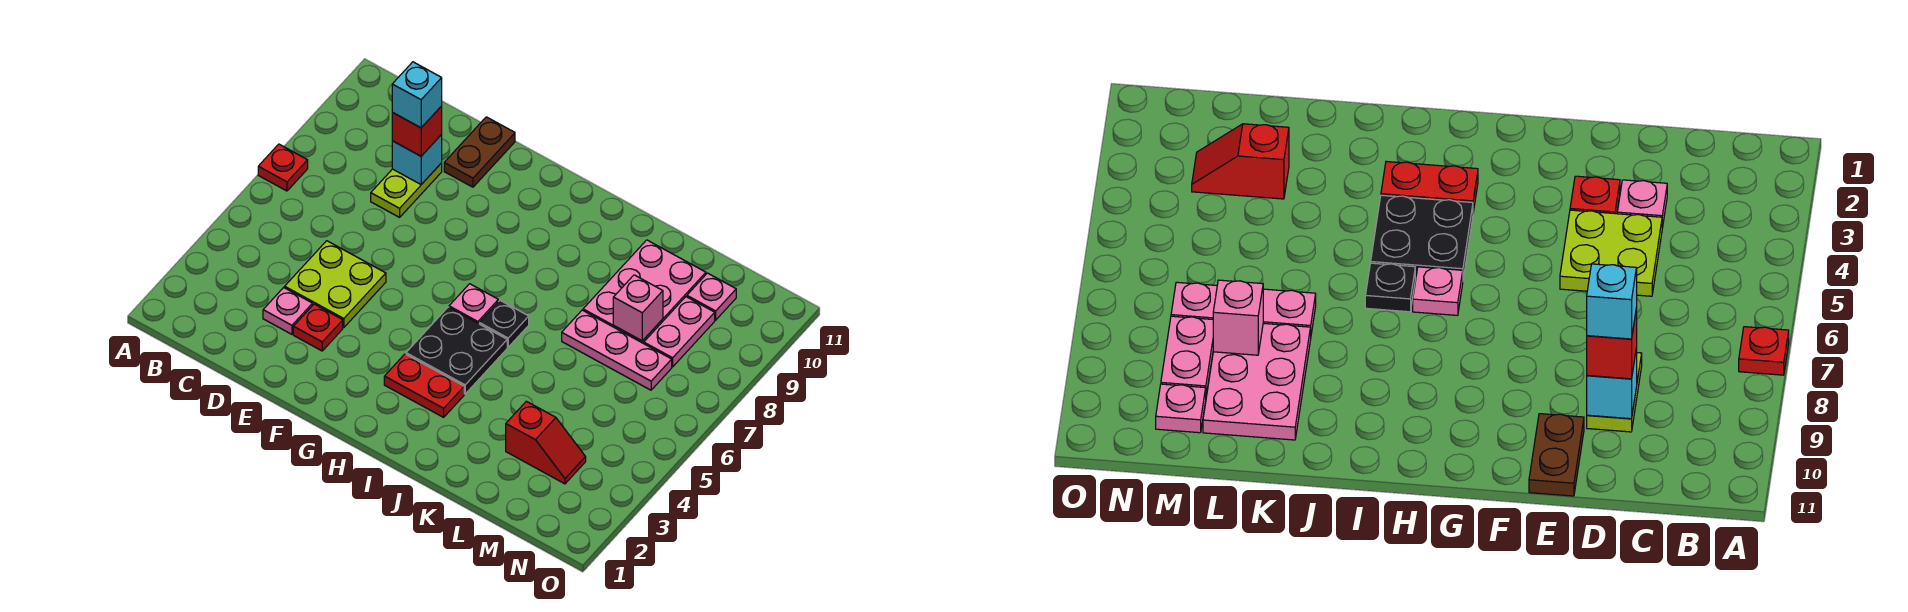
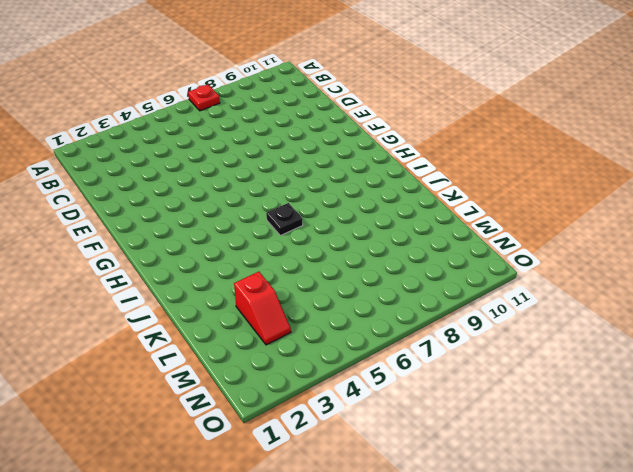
none -> pink 1x1 plate [263,288,312,334]
none -> lime 2x2 plate [285,241,386,328]
none -> lime 1x2 plate [371,163,442,217]

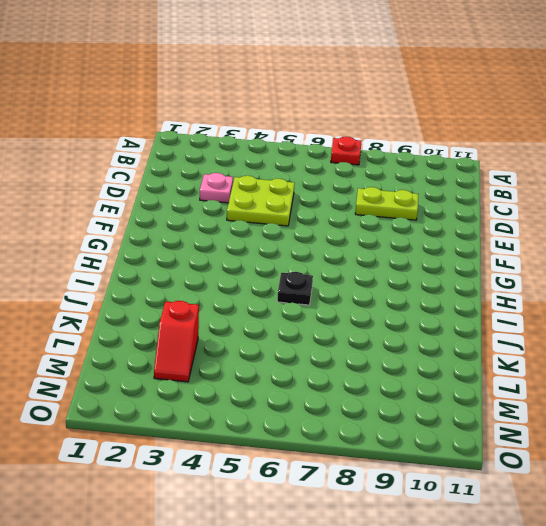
none -> red 1x1 plate [293,304,343,351]
none -> brown 1x2 plate [444,117,515,187]
none -> red 1x2 plate [384,354,464,417]

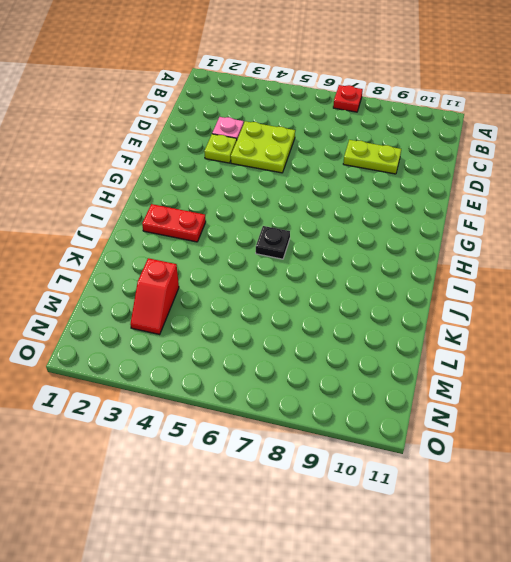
lime 1x1 plate [204,134,237,163] -> red 1x1 plate [293,304,343,351]
red 1x2 plate [142,204,206,242] -> red 1x2 plate turned to [384,354,464,417]
none -> brown 1x2 plate [444,117,515,187]
none -> black 2x2 plate [406,307,507,394]
none -> pink 1x1 plate [449,284,498,324]

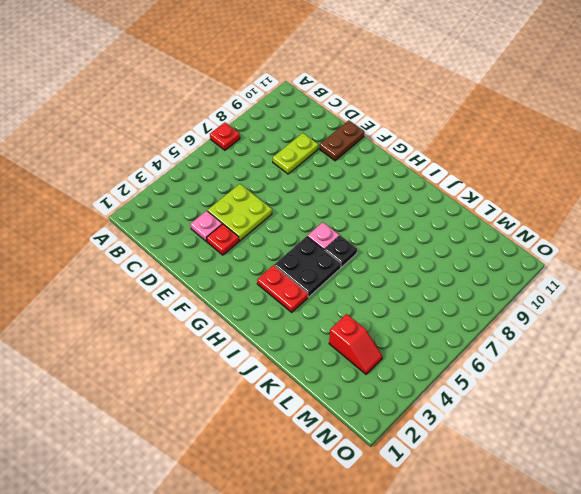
none -> pink 1x3 plate [562,310,672,390]
none -> pink 2x3 plate [583,240,706,343]
none -> pink 1x2 plate [644,297,715,367]

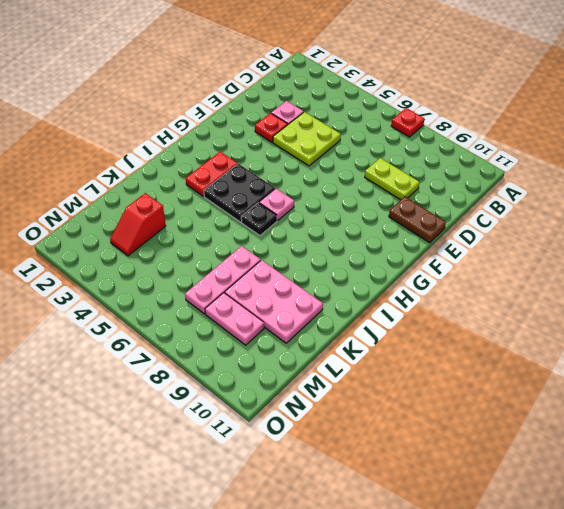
none -> pink 1x1 plate [687,273,736,320]
none -> cyan 1x1 brick [392,135,442,184]
none -> pink 1x1 brick [613,275,663,341]

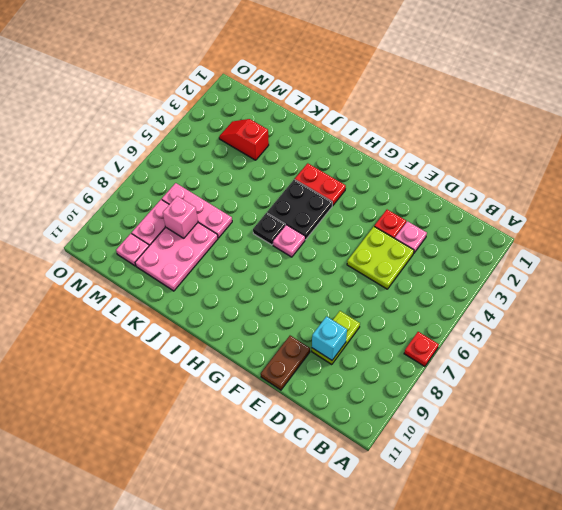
none -> red 1x1 brick [392,106,442,156]
none -> cyan 1x1 brick [392,62,442,128]

